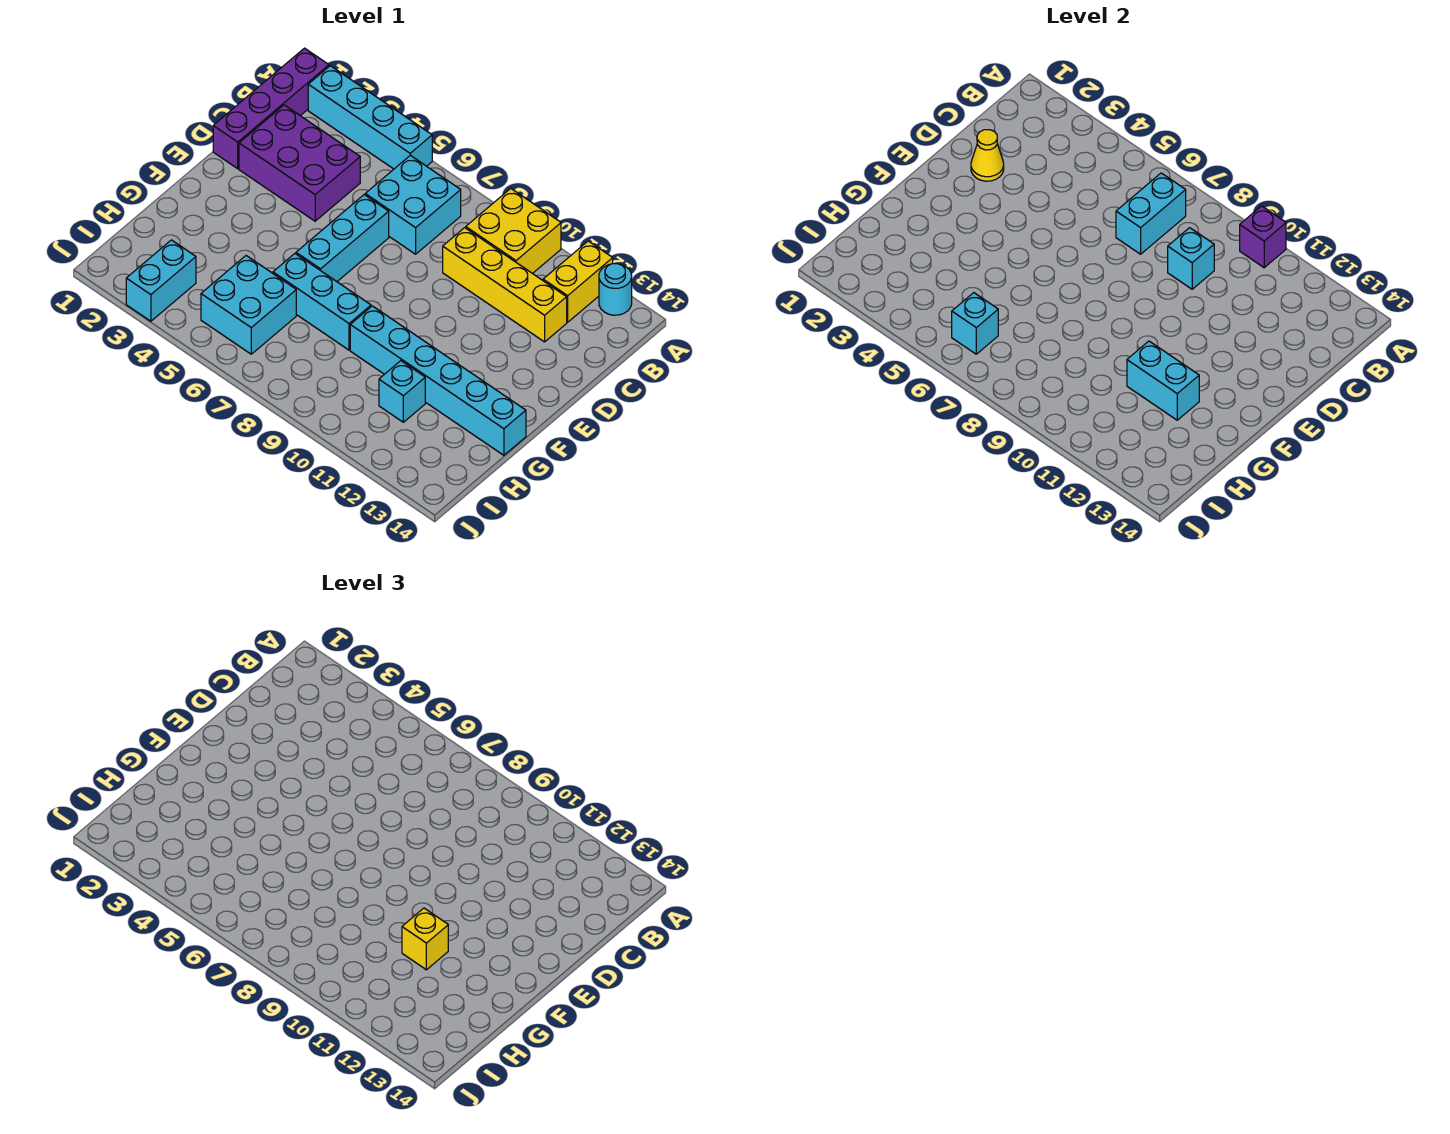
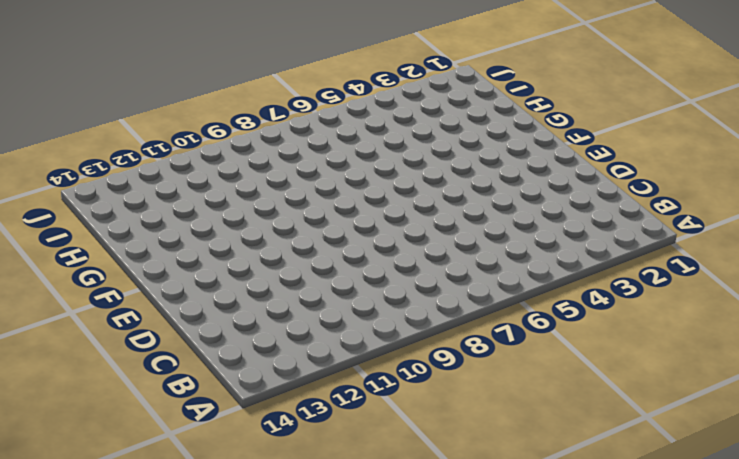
none -> purple 1x4 brick [213,48,329,169]
none -> cyan 1x4 brick [308,66,432,169]
none -> yellow 2x2 brick [466,189,561,274]

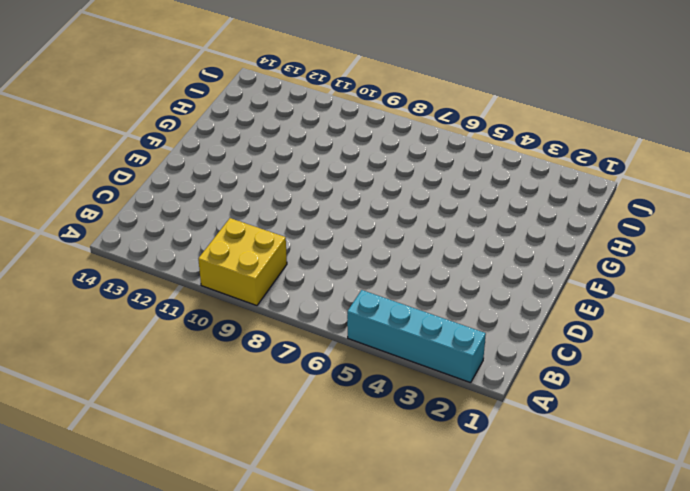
none -> purple 1x4 brick [213,48,329,169]
none -> yellow 1x2 brick [543,241,613,322]
none -> cyan 1x1 round brick [599,264,632,315]

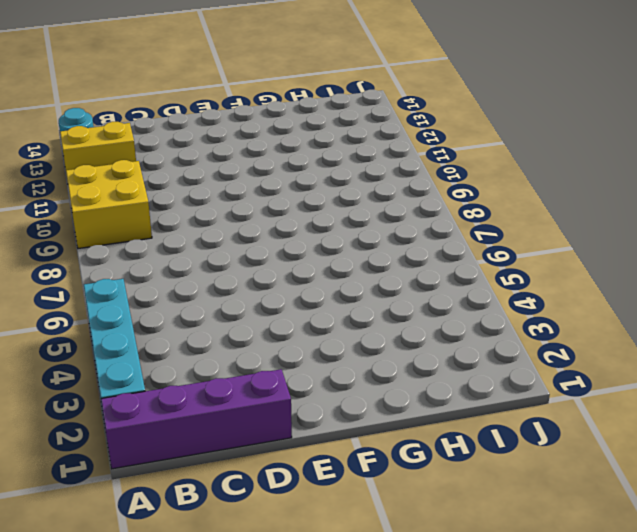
none -> cyan 2x2 brick [365,155,461,254]
none -> purple 2x3 brick [239,105,360,221]
none -> yellow 1x4 brick [443,228,567,342]

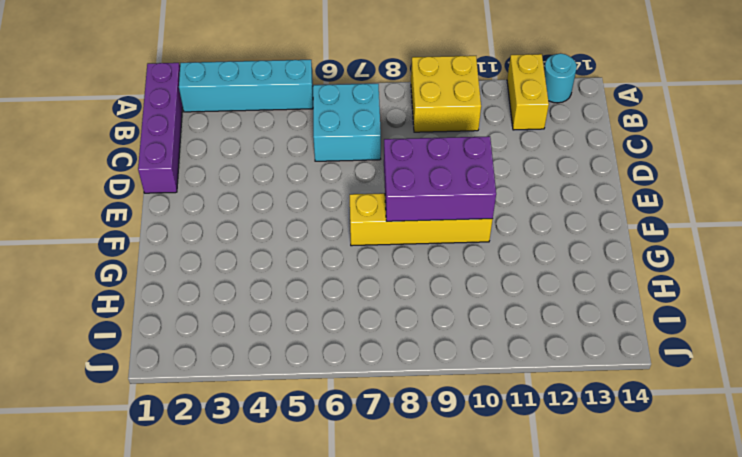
purple 2x3 brick [384,136,496,221] -> purple 2x3 brick moved to [239,105,360,221]
yellow 1x4 brick [350,193,493,246] -> yellow 1x4 brick moved to [443,228,567,342]
none -> cyan 1x3 brick [296,195,389,281]
none -> cyan 1x3 brick [273,254,371,350]
none -> cyan 1x6 brick [350,306,526,455]

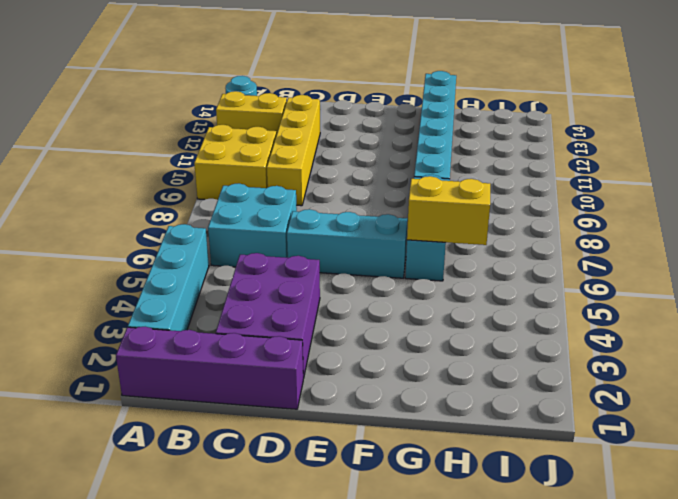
yellow 1x2 brick [407,176,490,245] -> none
none -> cyan 2x2 brick [201,256,296,354]
none -> cyan 1x1 brick [379,361,425,422]
none -> cyan 1x2 brick [126,240,196,321]

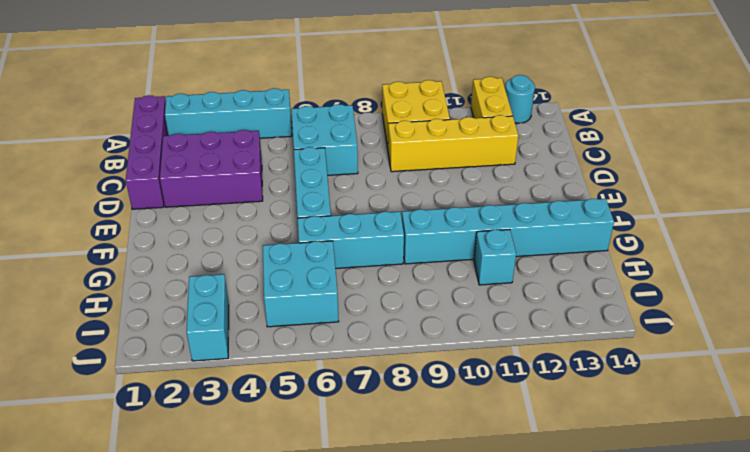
none -> purple 1x1 brick [1240,206,1286,268]
none -> cyan 1x2 brick [1116,173,1186,254]
none -> cyan 1x1 brick [1168,228,1214,289]

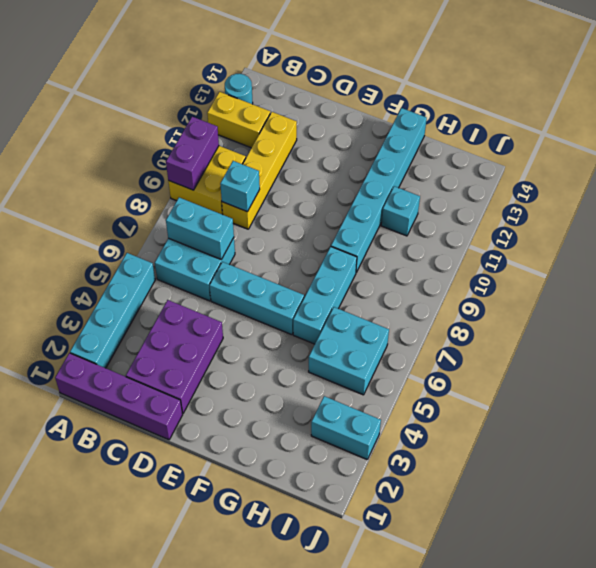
purple 1x2 brick [166,117,219,190] -> purple 1x1 brick [1240,206,1286,268]
none -> yellow 1x1 cone [971,130,1004,181]
none -> cyan 1x2 brick [1127,341,1199,420]
none -> cyan 1x1 brick [952,293,998,354]

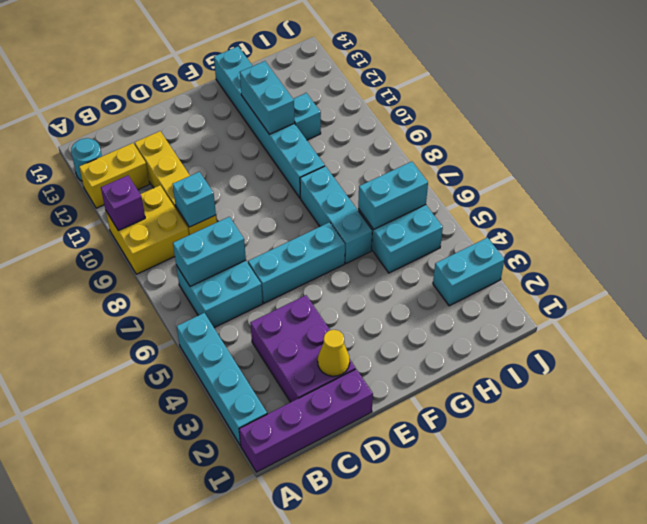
cyan 1x2 brick [358,162,428,229] -> cyan 1x1 brick [952,293,998,354]
none -> yellow 1x1 brick [402,908,448,970]

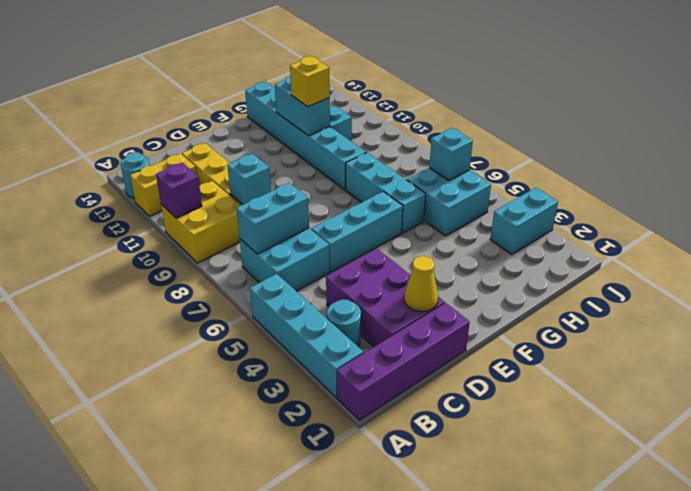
cyan 1x1 round brick [327,299,361,347] -> none

